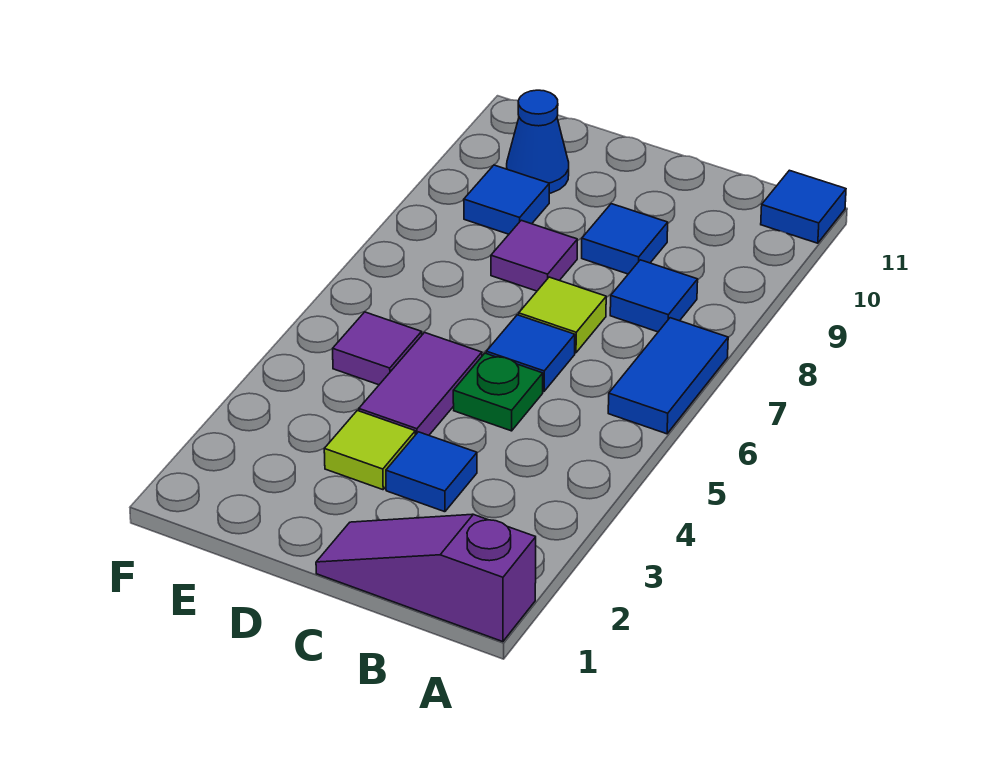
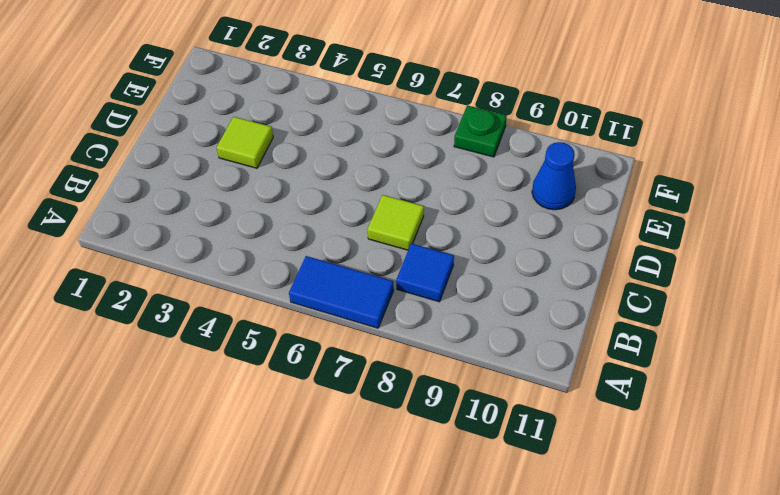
green 1x1 plate [454,105,507,157] -> green 1x1 plate moved to [453,353,543,431]
none -> purple 1x3 slope [316,514,536,642]
none -> blue 1x1 tile [761,170,846,243]
none -> blue 1x1 tile [386,432,477,512]

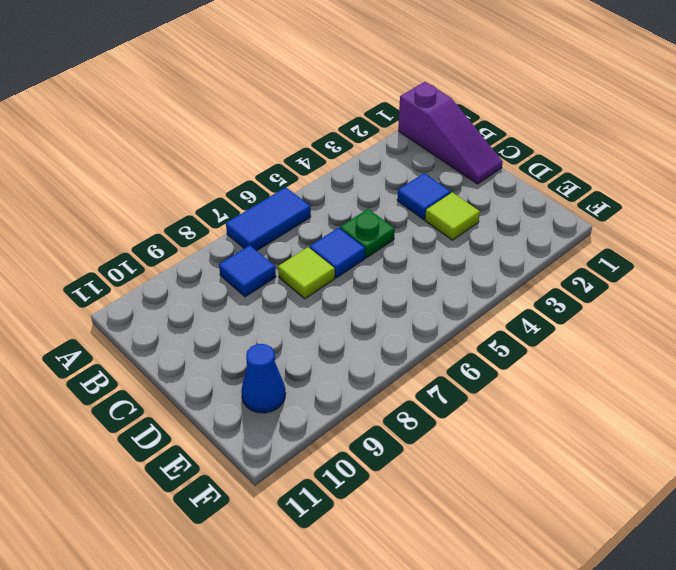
none -> blue 1x1 tile [761,170,846,243]
none -> blue 1x1 tile [582,204,668,274]
none -> purple 1x2 tile [359,333,482,435]

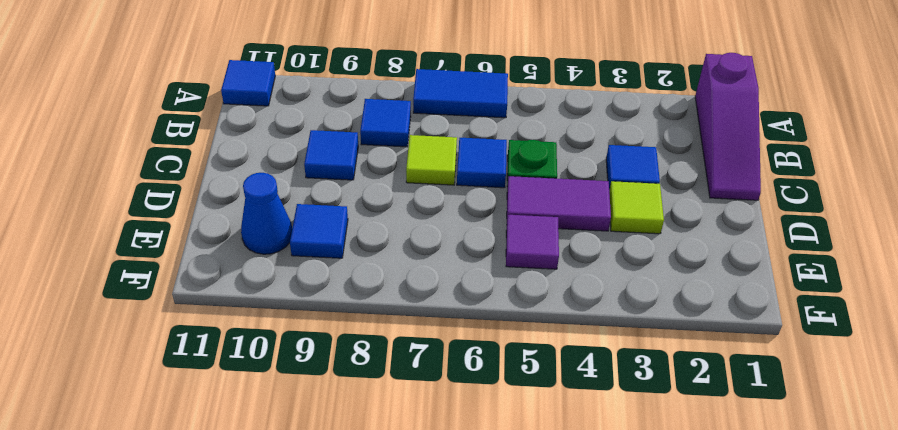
none -> purple 1x1 tile [491,220,577,291]

